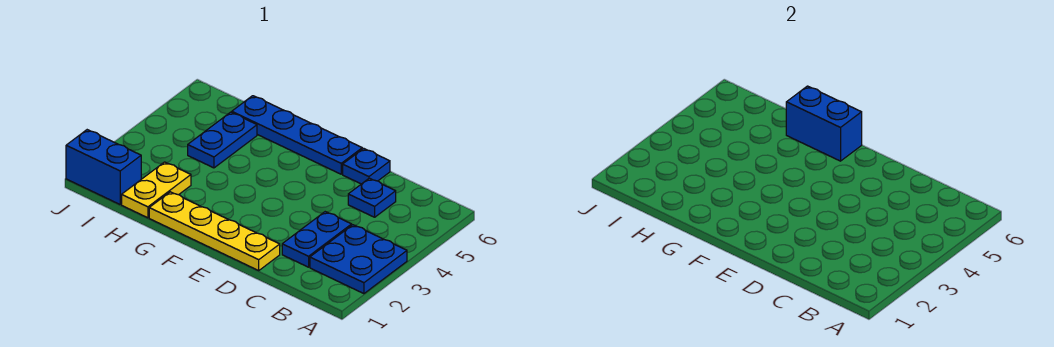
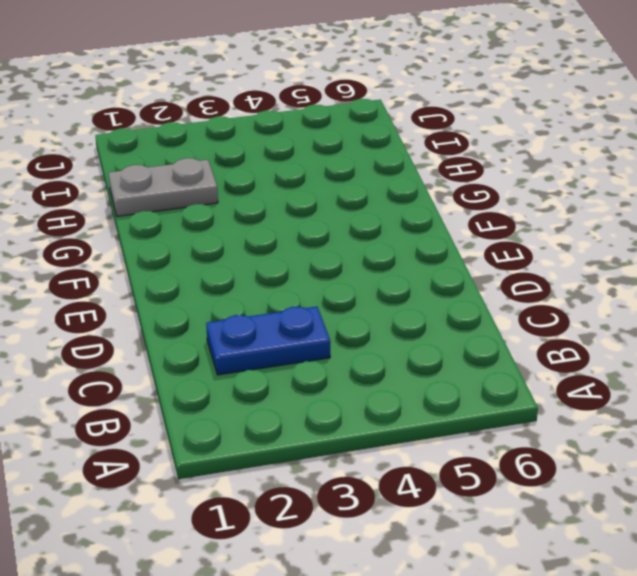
grey 1x2 plate [109,158,218,216] -> yellow 1x2 plate [122,162,191,218]
none -> blue 2x2 plate [310,225,407,294]
none -> blue 1x1 plate [348,178,396,217]

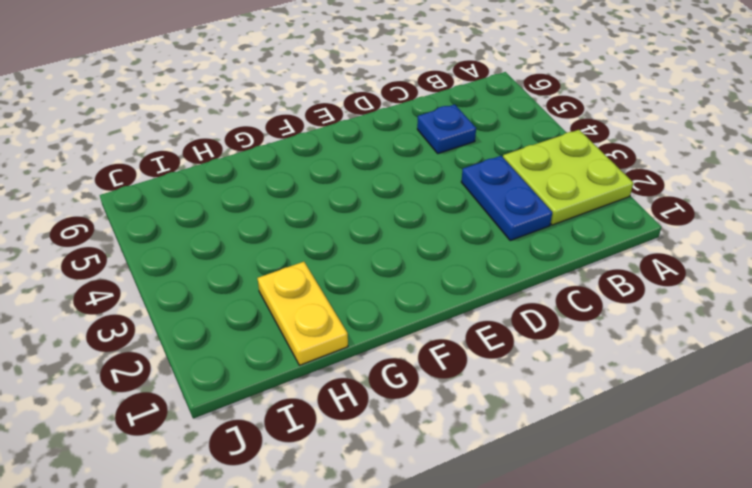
lime 2x2 plate [503,130,633,225] -> blue 2x2 plate [310,225,407,294]
none -> yellow 1x4 plate [149,192,280,270]
none -> blue 1x1 plate [343,148,390,184]

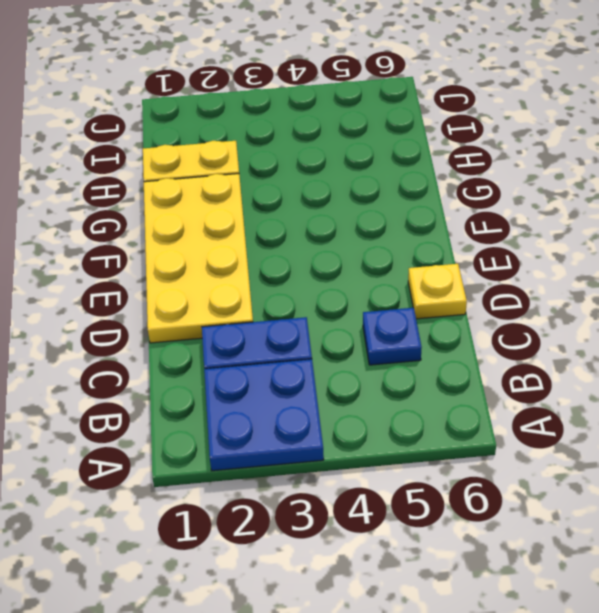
yellow 2x4 plate [144,174,253,343] -> yellow 1x4 plate [149,192,280,270]
yellow 1x1 plate [408,264,467,319] -> blue 1x1 plate [343,148,390,184]
none -> blue 1x4 plate [232,96,362,174]
none -> blue 1x2 plate [188,112,257,168]

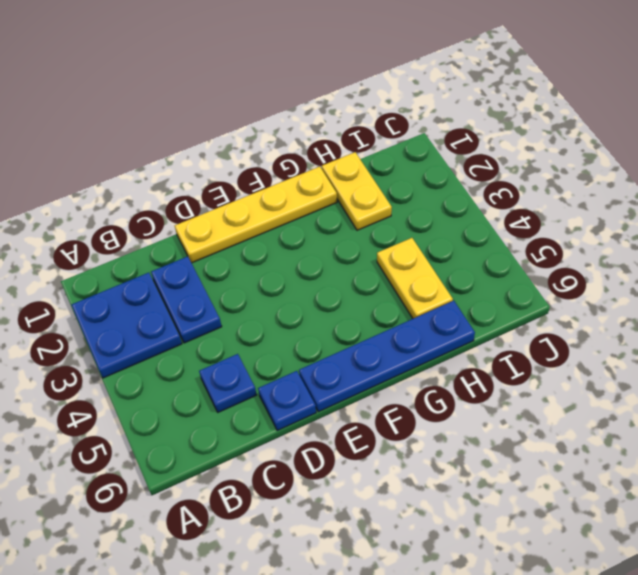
yellow 1x2 plate [377,238,453,319] -> blue 1x2 plate [188,112,257,168]
none -> blue 1x2 brick [66,130,141,204]
none -> blue 1x2 brick [786,86,862,161]

